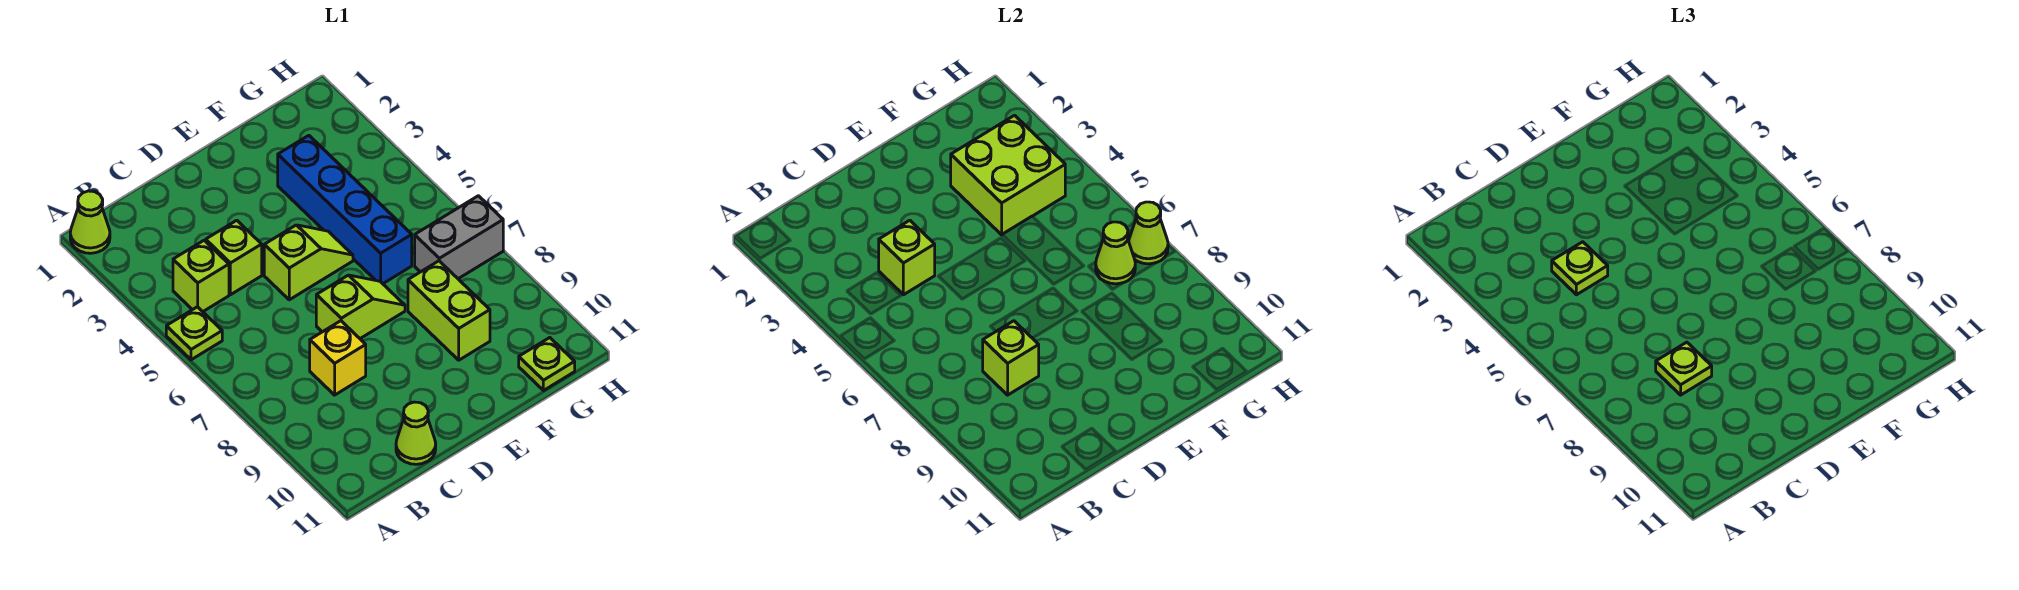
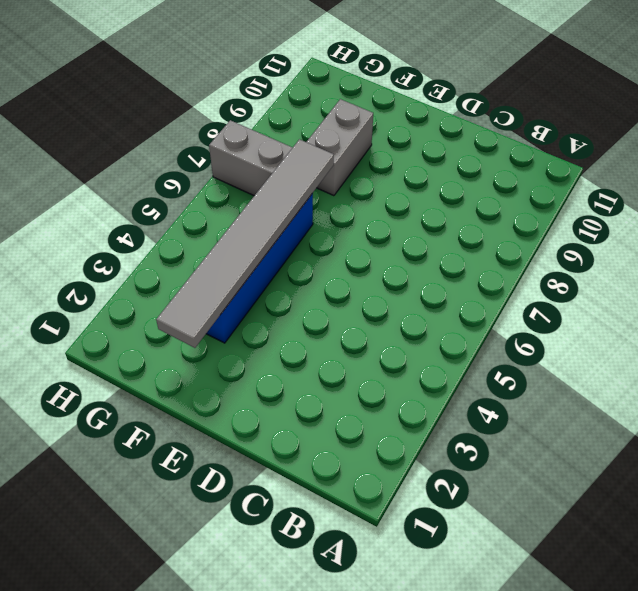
grey 1x6 tile [156,139,334,348] -> lime 2x2 brick [951,115,1065,235]
grey 1x2 brick [307,99,373,196] -> lime 1x2 brick [408,261,490,360]
none -> lime 1x1 cone [70,191,110,253]
none -> lime 1x1 plate [166,307,222,360]
none -> lime 1x1 brick [173,241,229,312]

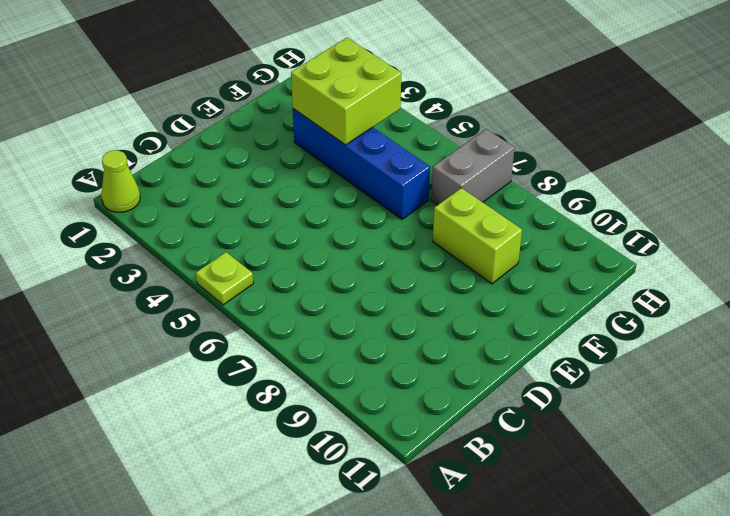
none -> lime 1x1 brick [173,241,229,312]
none -> lime 1x1 brick [206,220,262,295]
none -> yellow 1x1 brick [310,321,366,395]

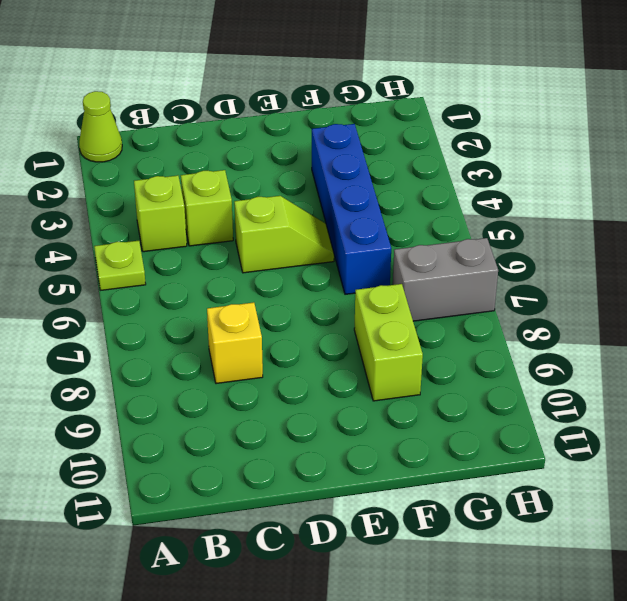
none -> lime 1x1 cone [396,402,436,464]
none -> lime 1x2 slope [316,275,405,339]
none -> lime 1x1 plate [519,338,575,391]

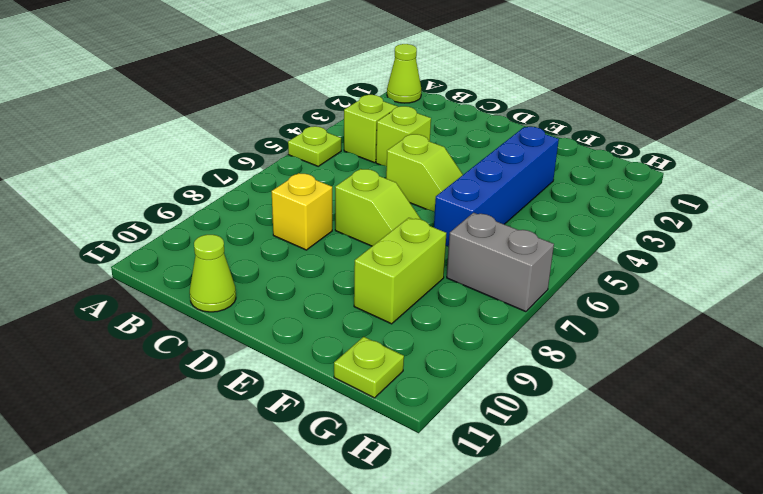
none -> lime 1x1 brick [879,220,935,295]
none -> lime 1x1 brick [983,321,1039,395]
none -> lime 2x2 brick [951,115,1065,235]

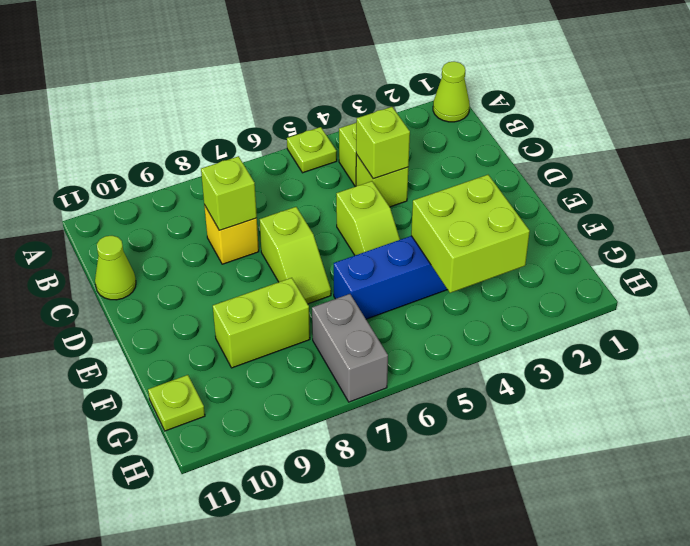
none -> lime 1x1 cone [1096,222,1135,284]
none -> lime 1x1 cone [1129,202,1168,264]
none -> lime 1x1 plate [1552,242,1608,295]

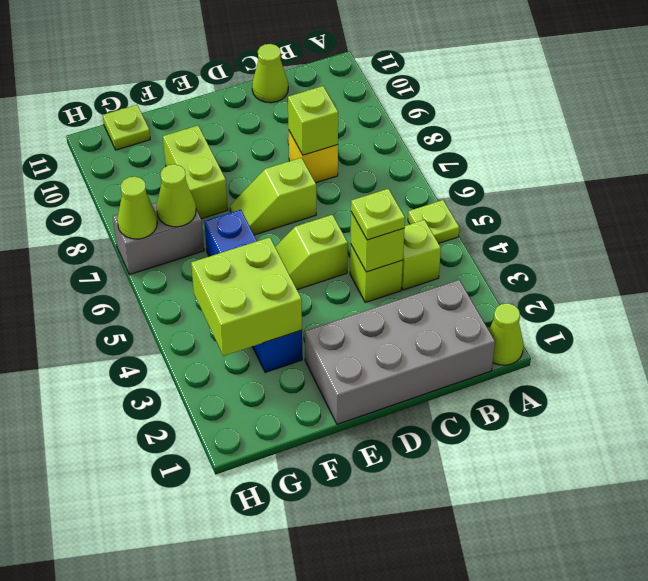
grey 2x4 brick [305,280,495,424] -> none
none -> lime 1x1 plate [1656,342,1712,395]

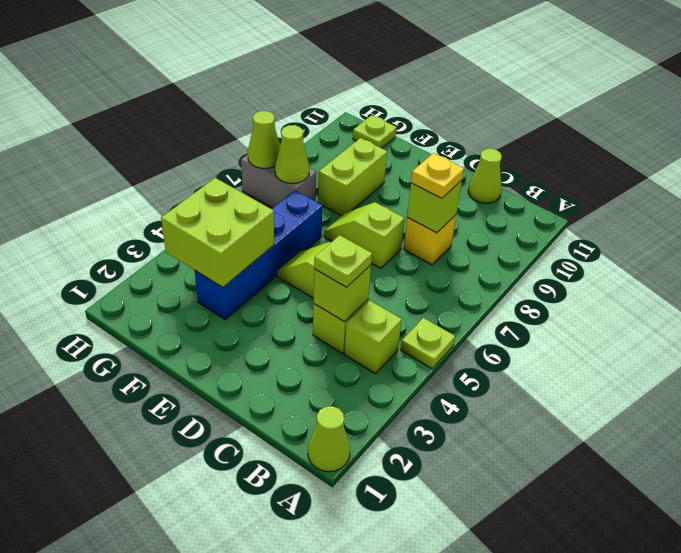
yellow 1x1 plate [411,153,464,198] -> lime 1x1 plate [1656,342,1712,395]

